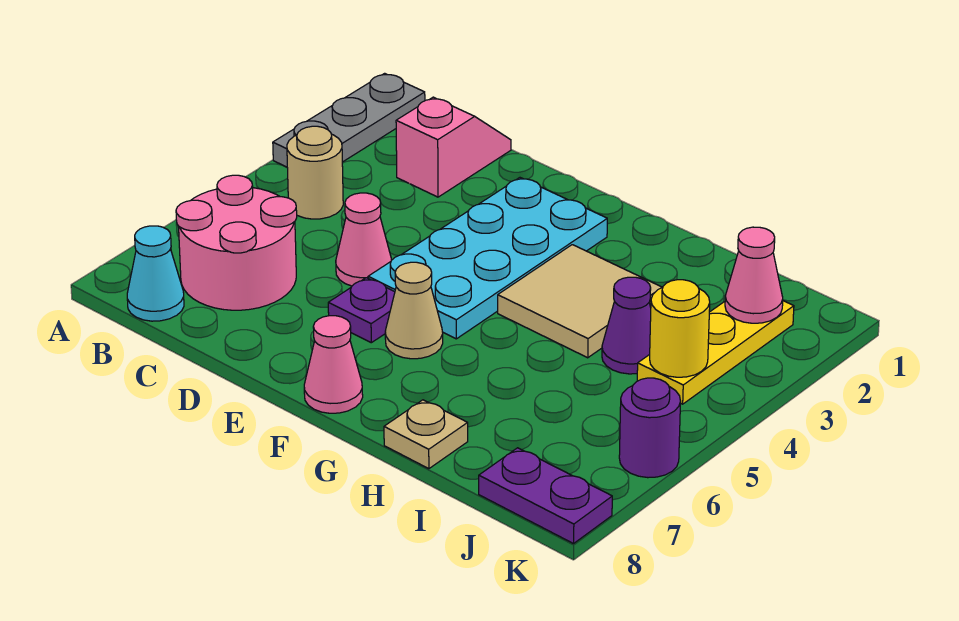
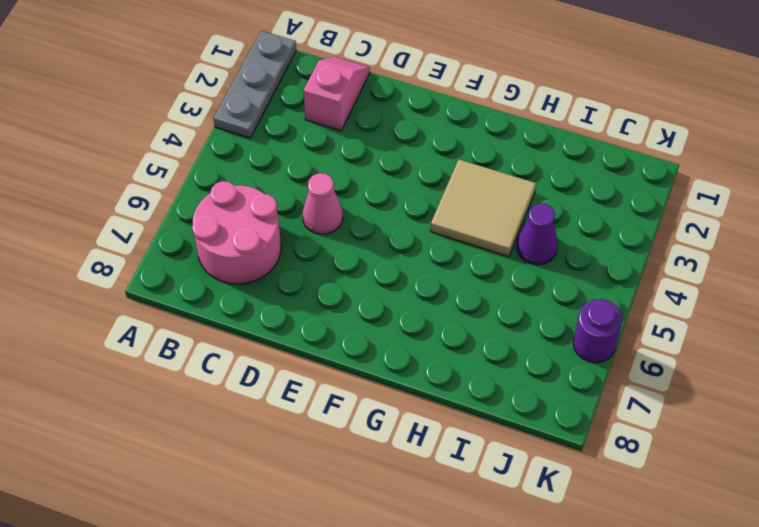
none -> tan 1x1 round brick [287,126,343,219]
none -> cyan 1x1 cone [127,226,184,321]
none -> cyan 2x4 plate [368,178,607,339]

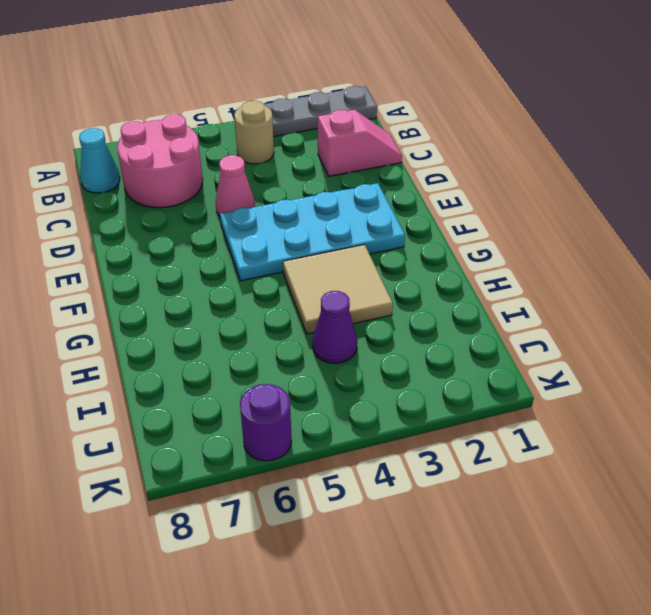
none -> purple 1x1 plate [328,278,395,343]
none -> tan 1x1 cone [385,262,443,359]
none -> pink 1x1 cone [304,316,363,413]

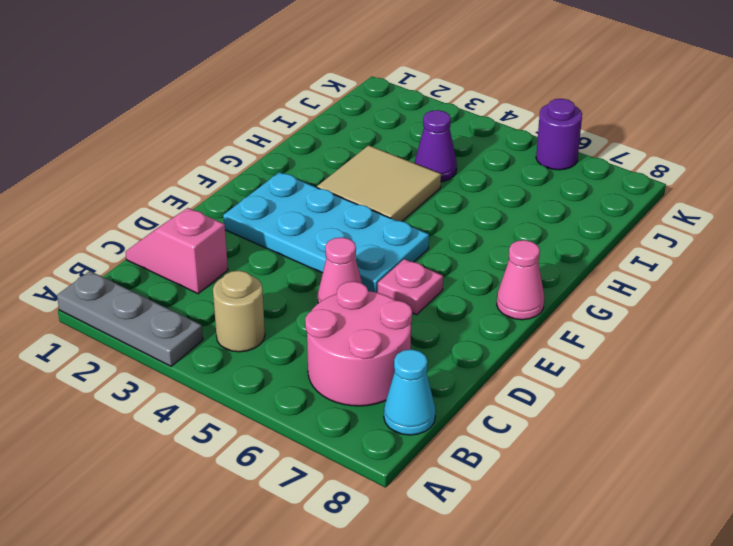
pink 1x1 plate [378,259,443,315] -> purple 1x1 plate [328,278,395,343]
none -> tan 1x1 cone [385,262,443,359]
none -> tan 1x1 plate [384,400,468,469]
none -> yellow 1x3 plate [637,301,794,404]

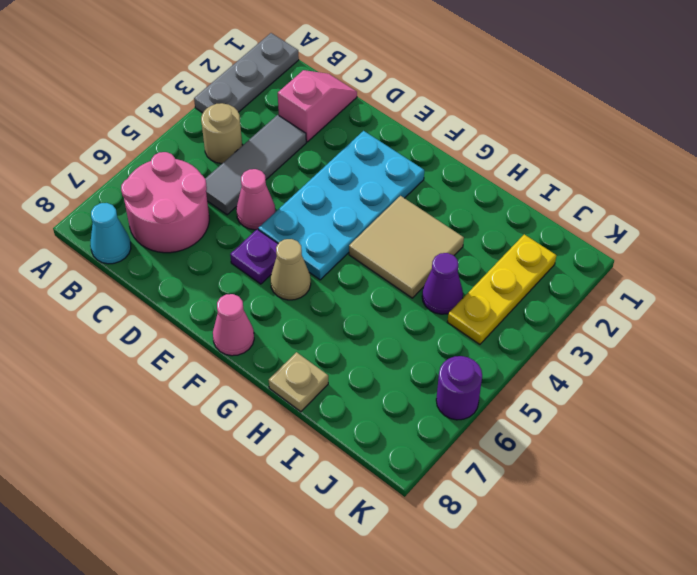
grey 1x3 tile [205,115,306,215] -> none
none -> purple 1x2 plate [479,448,612,544]
none -> pink 1x1 cone [725,227,783,323]
none -> yellow 1x1 round brick [650,280,710,377]

